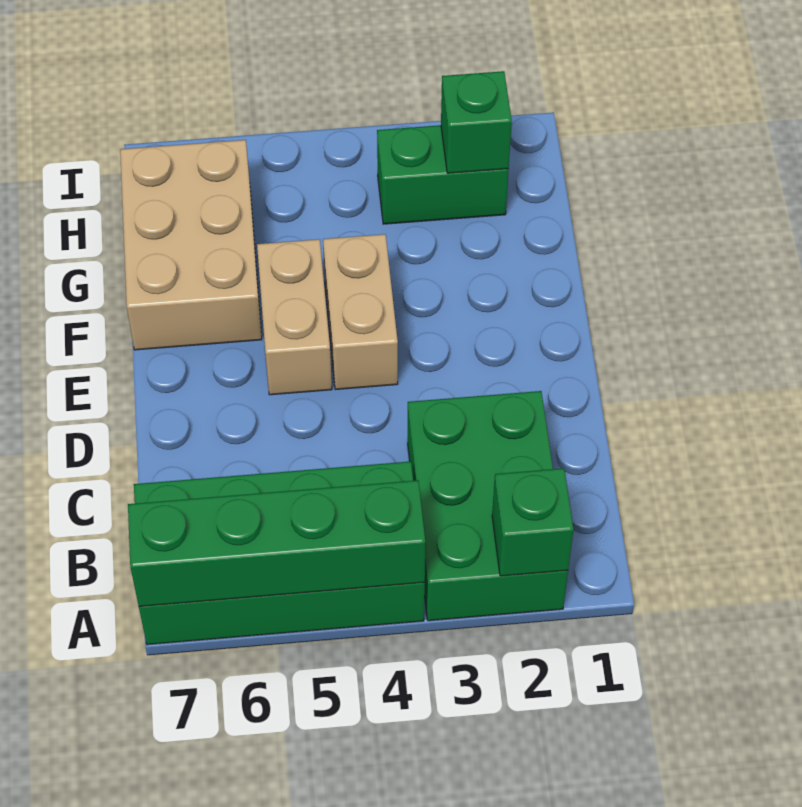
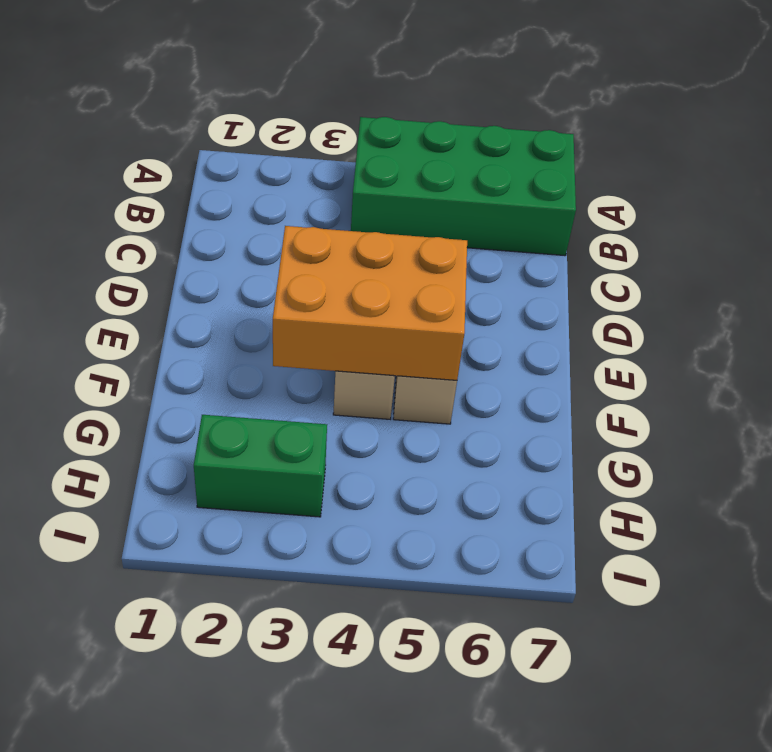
orange 2x3 brick [273,226,467,380] -> none
none -> green 2x3 brick [408,391,568,621]
none -> tan 2x3 brick [120,140,262,350]

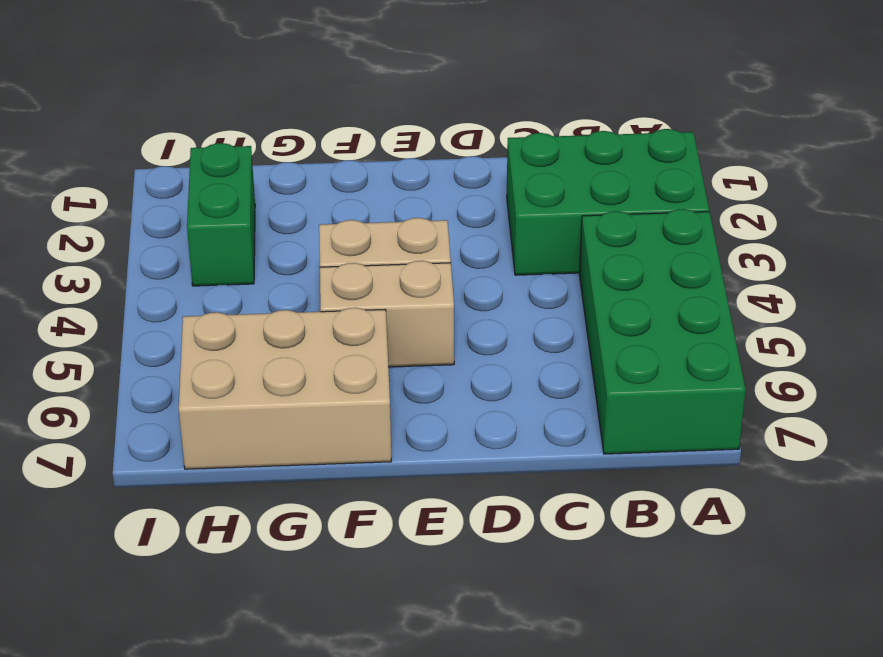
none -> green 1x1 brick [492,468,573,576]
none -> green 1x4 brick [128,480,425,606]

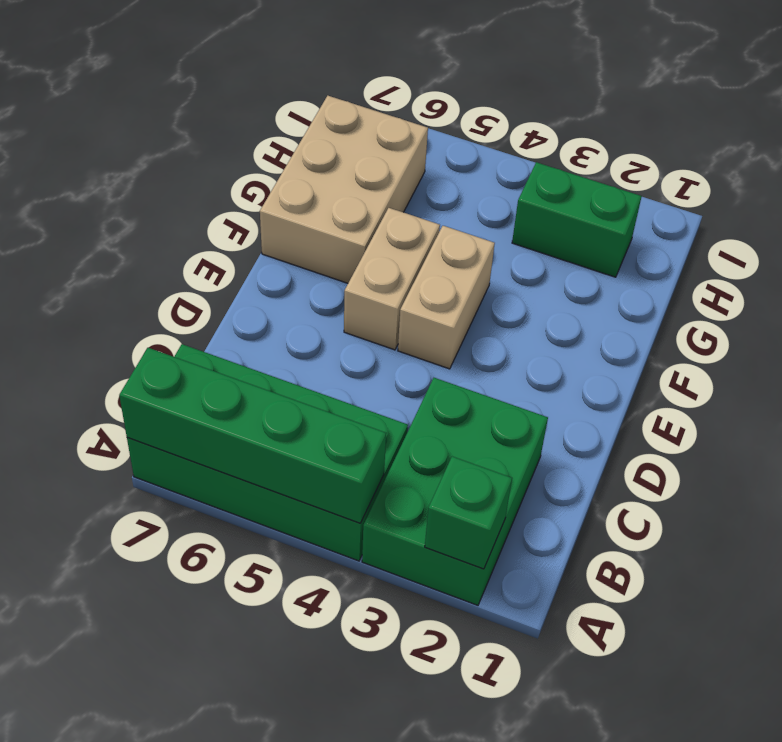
none -> green 1x1 brick [441,71,512,173]

